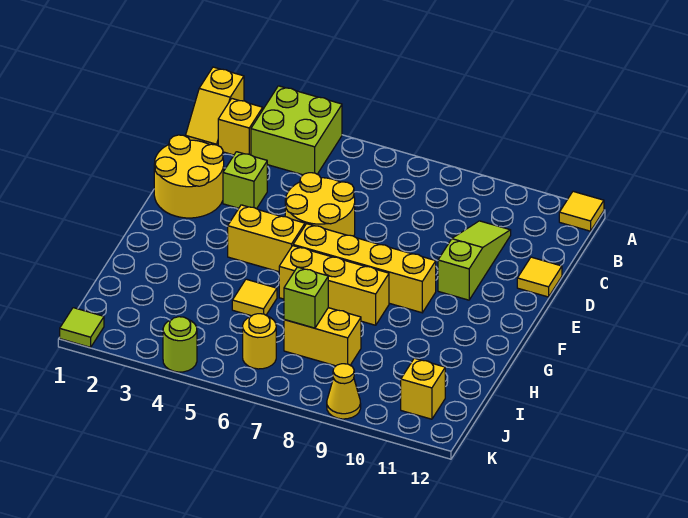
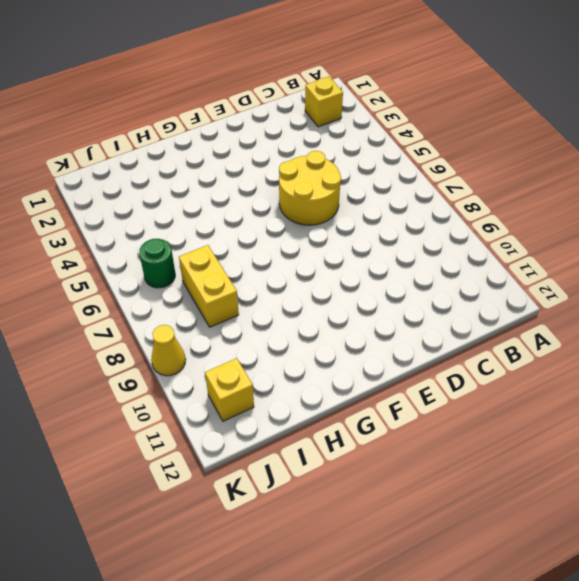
green 1x1 round brick [139,239,175,288] -> yellow 1x1 round brick [243,314,276,369]
none -> yellow 1x2 slope [186,67,244,145]
none -> lime 2x2 brick [251,86,342,175]
none -> yellow 1x1 tile [559,191,604,231]

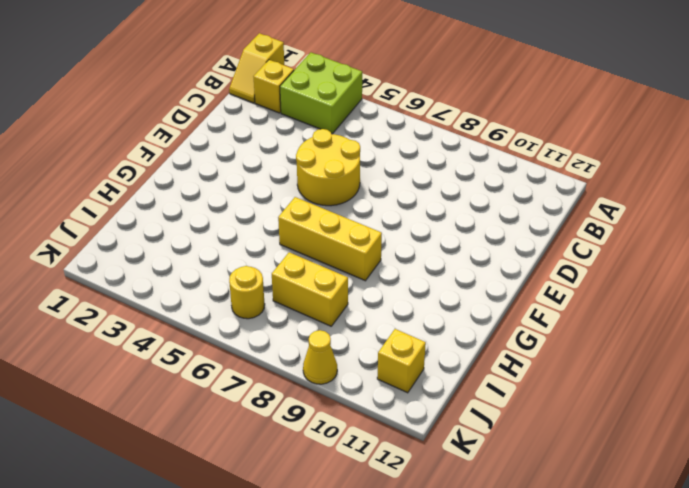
none -> yellow 1x1 tile [559,191,604,231]
none -> lime 1x3 slope [438,221,511,300]
none -> yellow 2x2 round brick [154,135,224,218]

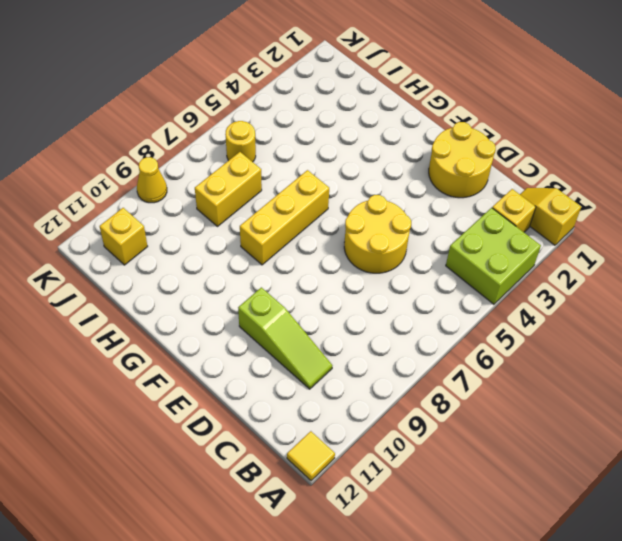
none -> lime 1x1 brick [223,152,267,209]
none -> yellow 1x1 tile [517,257,562,297]
none -> yellow 1x2 brick [228,205,305,272]

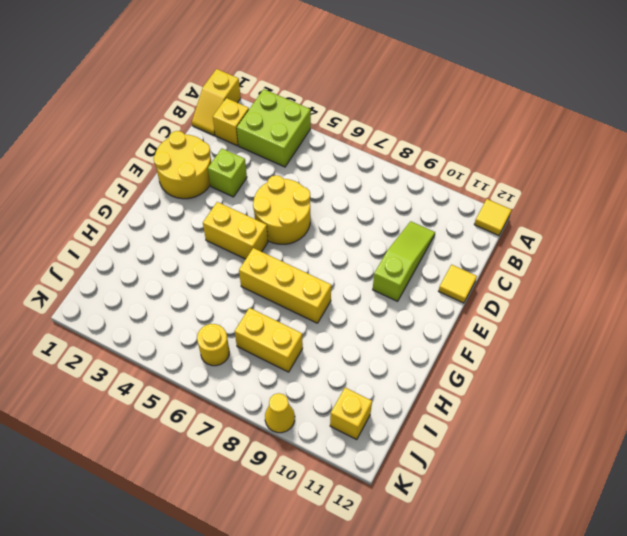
none -> yellow 1x4 brick [293,224,436,313]
none -> yellow 1x1 tile [232,279,277,316]
none -> lime 1x1 tile [60,308,104,347]

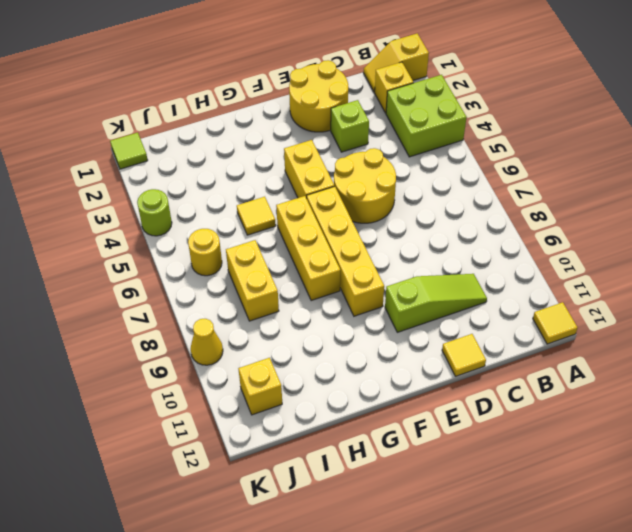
none -> lime 1x1 brick [284,267,328,328]

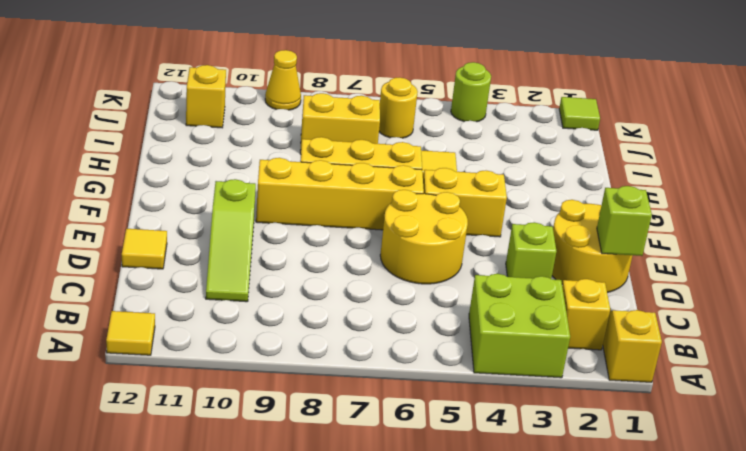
lime 1x1 brick [597,186,652,256] -> lime 1x1 brick moved to [284,267,328,328]

